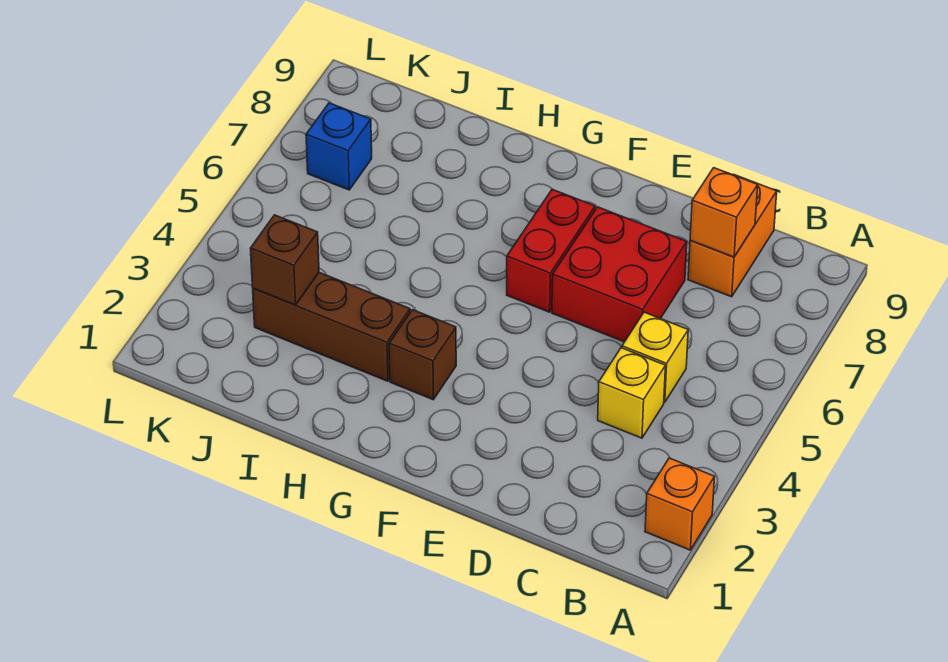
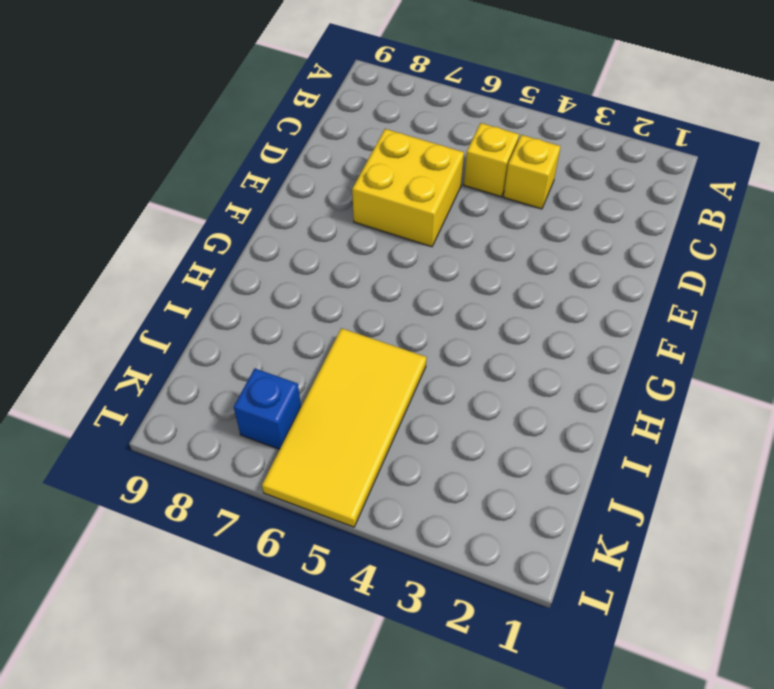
yellow 2x2 brick [352,129,464,247] -> red 2x2 brick [552,207,687,342]
yellow 2x4 tile [262,328,427,527] -> none
none -> orange 1x1 brick [645,458,715,550]
none -> orange 1x2 brick [688,174,777,297]

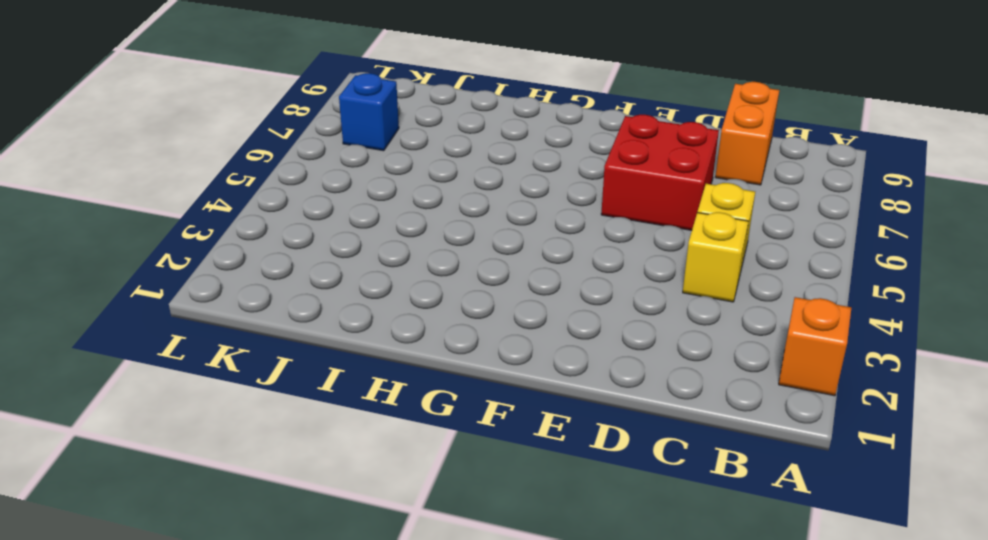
none -> red 1x2 brick [507,189,595,312]
none -> brown 1x1 brick [389,310,456,400]

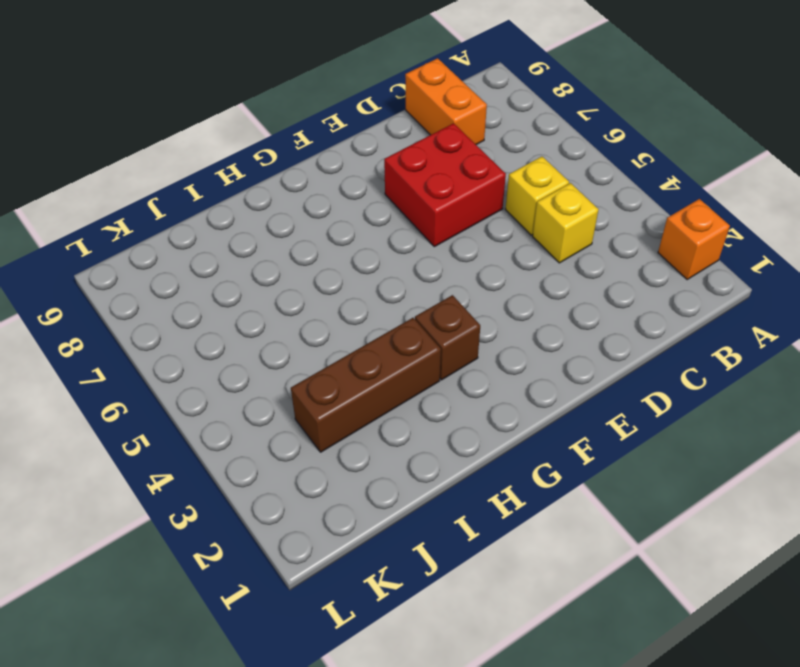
none -> red 1x2 brick [507,189,595,312]
none -> blue 1x1 brick [306,103,372,190]

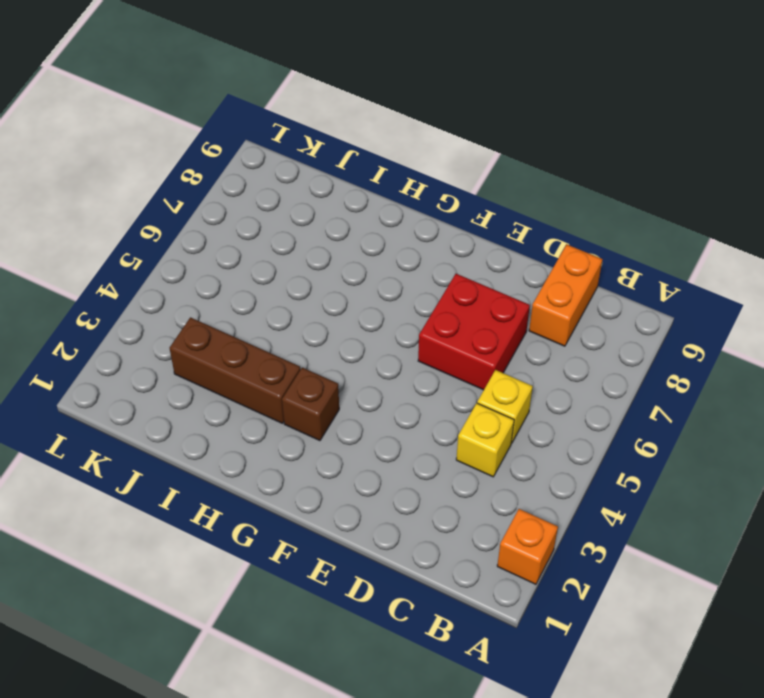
none -> red 1x2 brick [507,189,595,312]
none -> blue 1x1 brick [306,103,372,190]

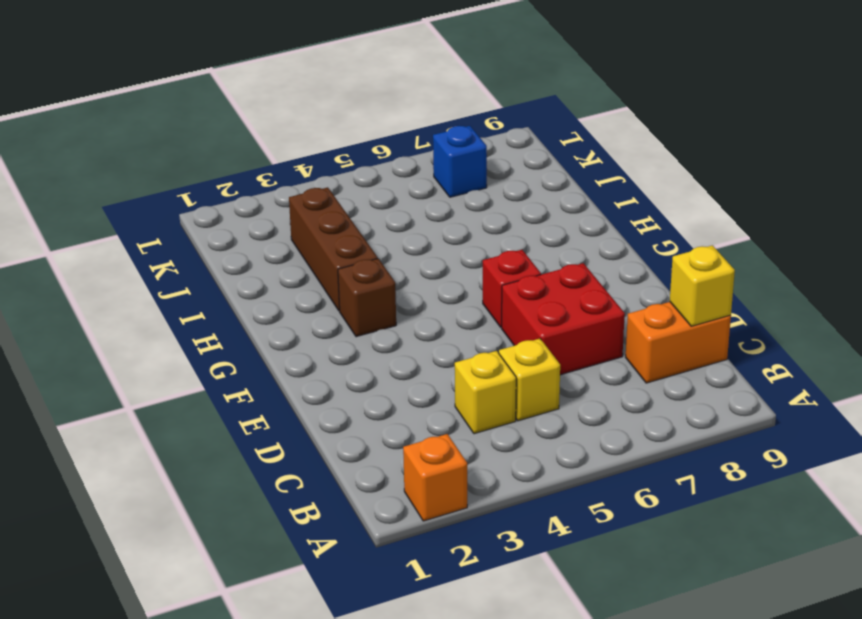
yellow 1x1 brick [670,245,735,326] -> none
red 1x1 brick [483,250,541,327] -> red 1x2 brick [507,189,595,312]
none -> orange 1x1 brick [690,168,758,257]
none -> brown 1x1 brick [250,215,319,305]

